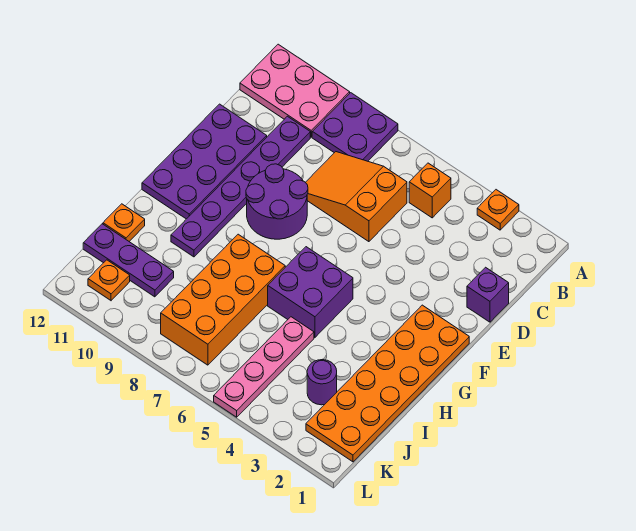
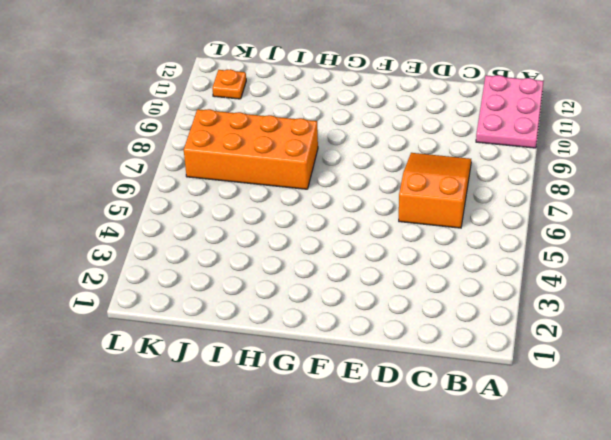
none -> orange 1x1 plate [477,190,519,230]
none -> purple 2x2 plate [312,93,398,161]
none -> orange 1x1 brick [409,163,451,218]

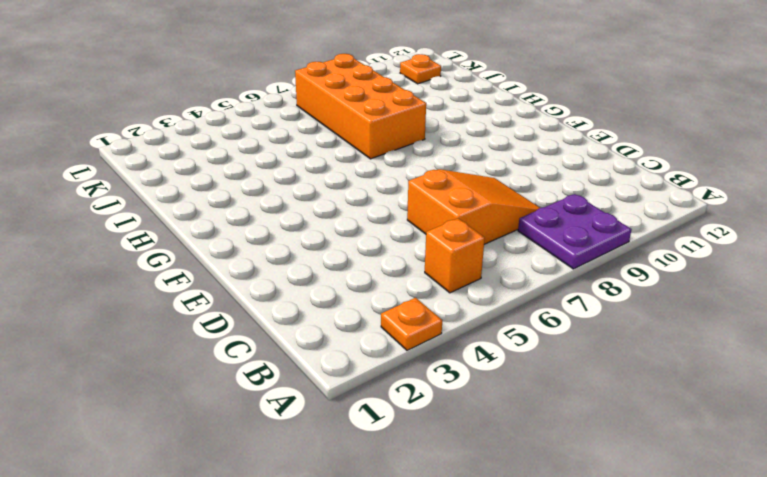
none -> pink 2x3 plate [240,44,350,137]
none -> purple 1x6 plate [171,116,310,257]
none -> purple 1x1 brick [467,267,509,322]

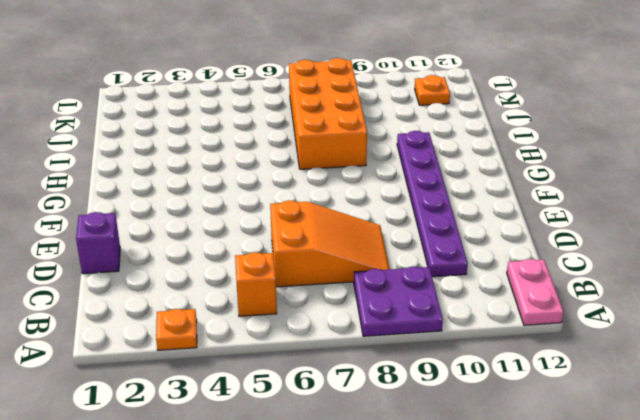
pink 1x2 plate [507,259,564,325] -> pink 2x3 plate [240,44,350,137]
none -> purple 2x4 plate [142,104,267,219]
none -> purple 2x2 round brick [246,164,308,239]
none -> orange 2x6 plate [306,305,469,462]

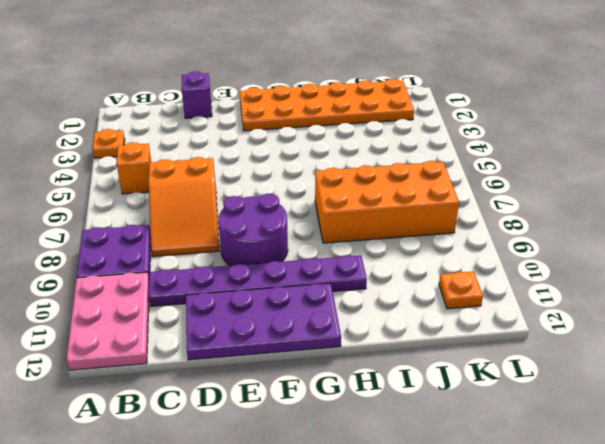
none -> purple 2x2 brick [268,247,353,337]
none -> pink 1x4 plate [214,317,314,417]
none -> orange 1x1 plate [103,204,145,241]

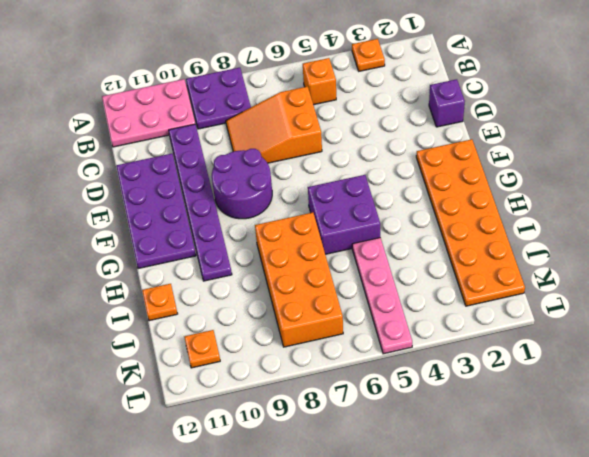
none -> purple 1x1 round brick [307,360,337,405]
none -> purple 1x3 plate [83,224,174,297]

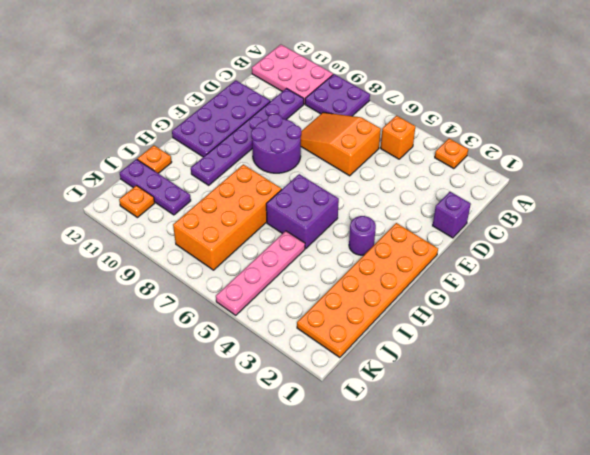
purple 1x1 round brick [349,216,376,255] -> purple 1x1 round brick moved to [307,360,337,405]

